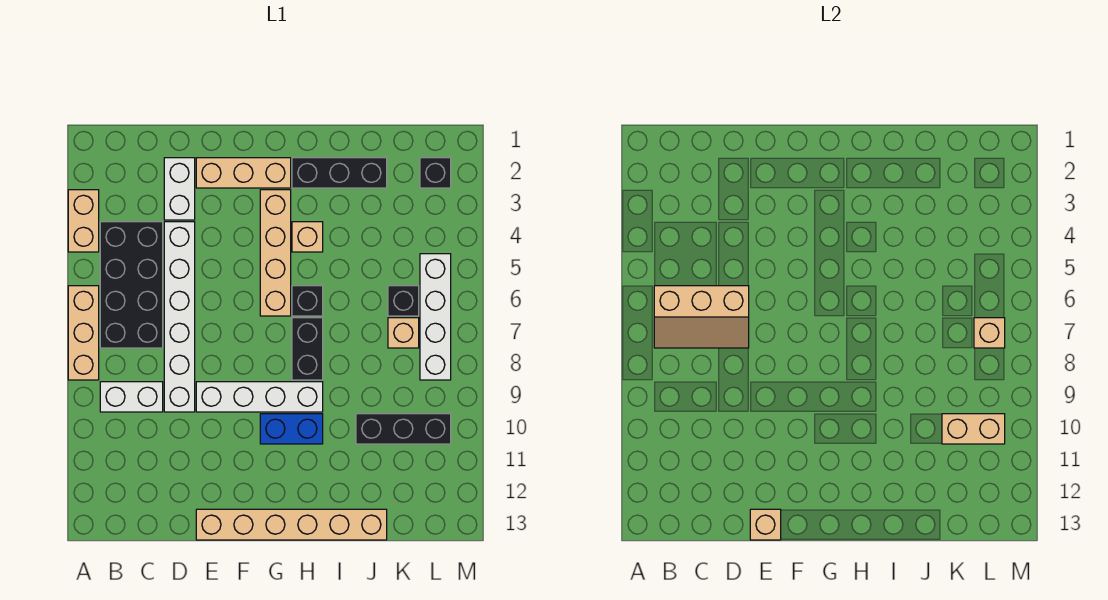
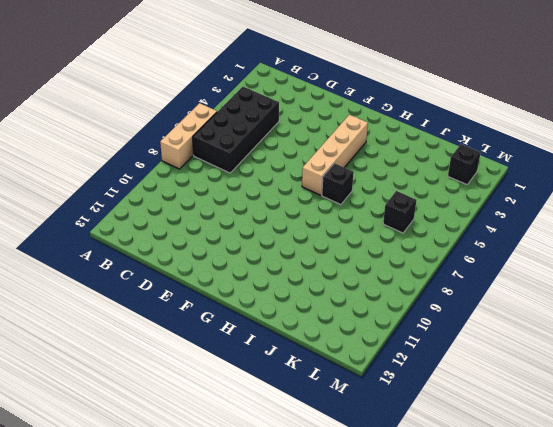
none -> tan 1x2 brick [68,190,99,252]
none -> white 1x2 brick [100,382,163,412]
none -> white 1x2 brick [164,158,195,220]

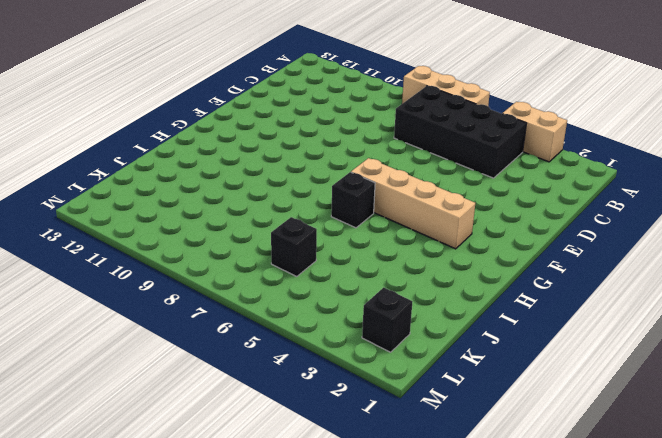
none -> white 1x2 brick [100,382,163,412]
none -> white 1x2 brick [164,158,195,220]
none -> white 1x6 brick [164,222,195,412]

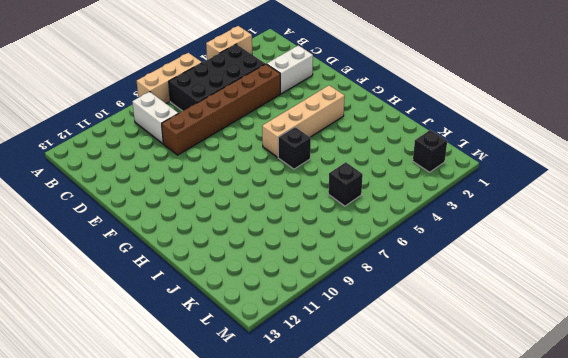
brown 1x6 brick [162,64,280,155] -> white 1x6 brick [164,222,195,412]
none -> tan 1x3 brick [196,158,291,188]
none -> white 1x4 brick [196,382,323,412]
none -> tan 1x6 brick [196,509,387,540]

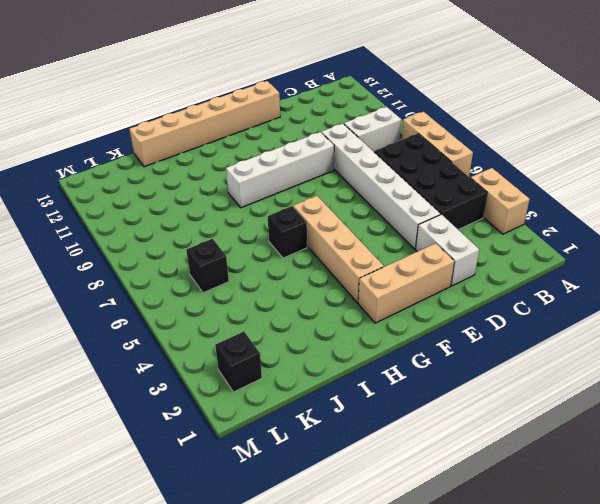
none -> blue 1x2 brick [260,414,323,444]
none -> black 1x3 brick [292,158,387,188]
none -> tan 1x1 brick [292,222,323,252]

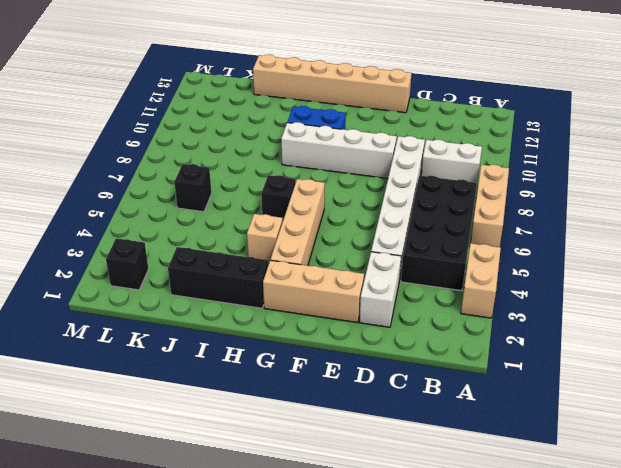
none -> black 1x2 brick [292,318,323,380]
none -> black 1x3 brick [356,414,451,444]
none -> tan 1x1 brick [388,318,419,348]

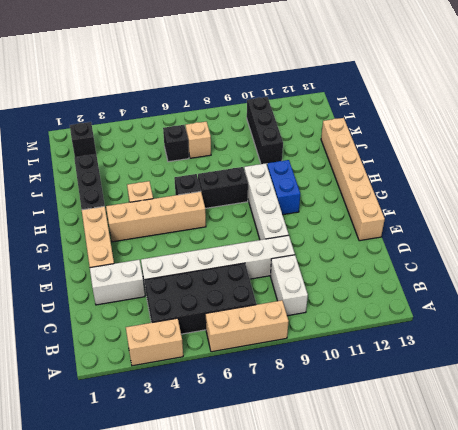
none -> white 1x4 brick [420,254,451,380]
none -> tan 2x3 slope [654,286,749,348]
none -> tan 1x1 brick [750,509,781,540]

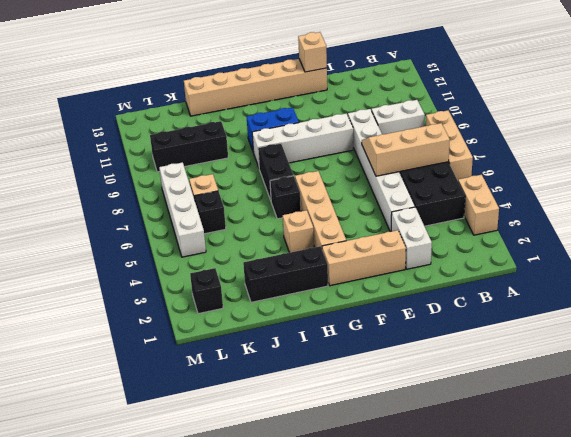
none -> tan 1x2 brick [942,414,1005,444]
none -> tan 1x1 brick [974,318,1005,348]

